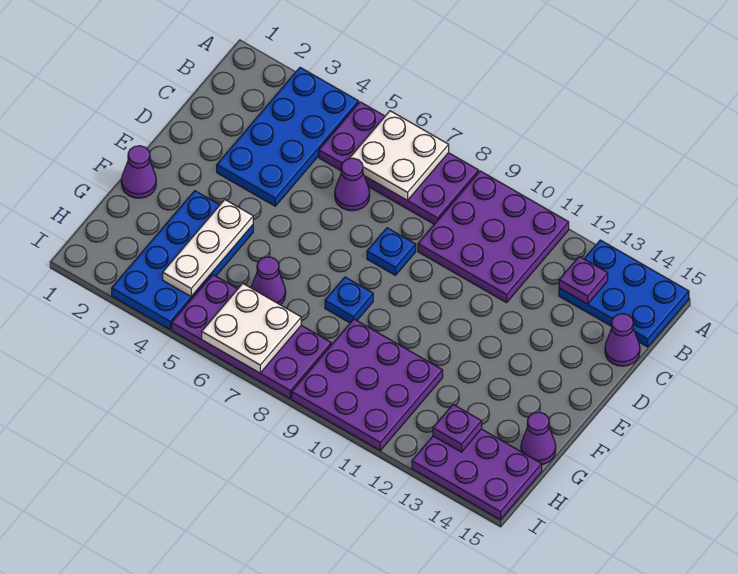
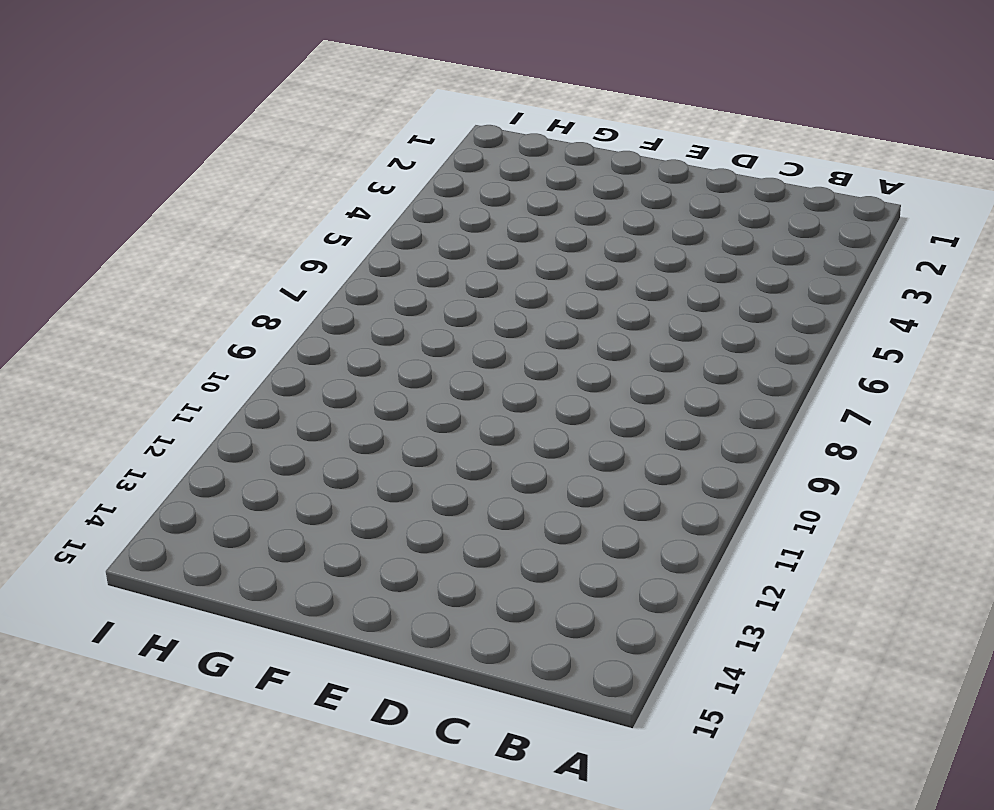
none -> blue 2x4 plate [217,68,359,206]
none -> purple 2x4 plate [319,102,479,224]
none -> purple 3x3 plate [418,171,569,303]

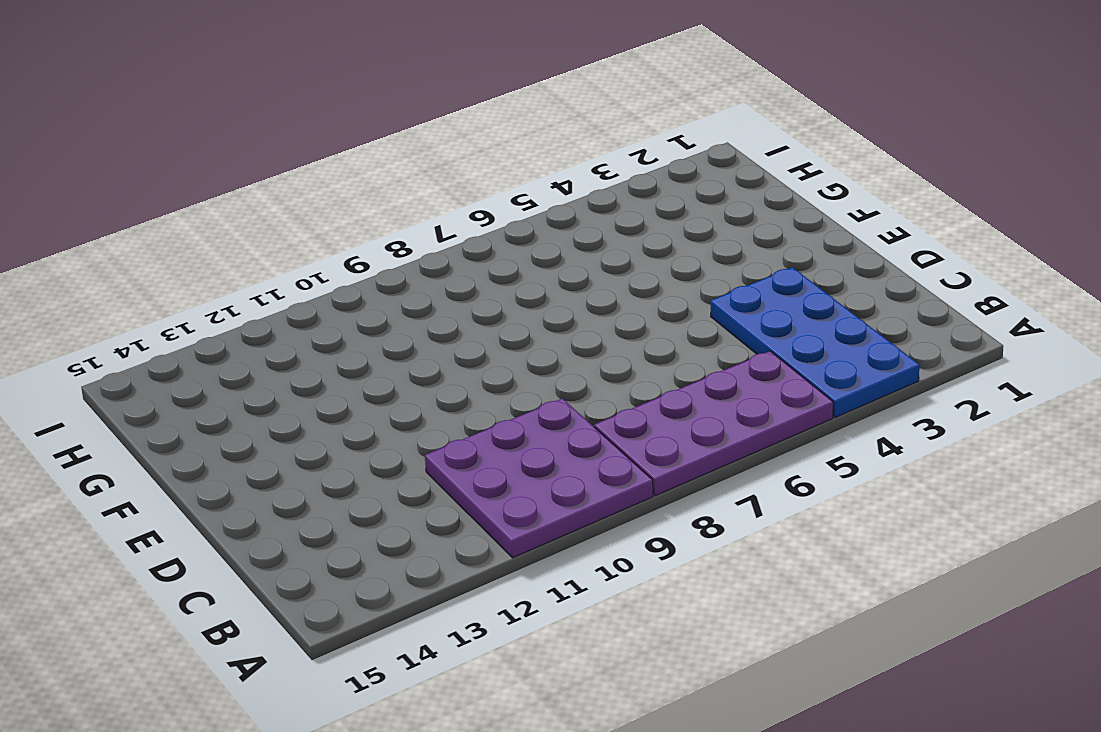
none -> blue 2x3 plate [559,240,689,347]
none -> purple 1x1 cone [335,158,370,211]
none -> purple 1x1 cone [605,314,640,366]

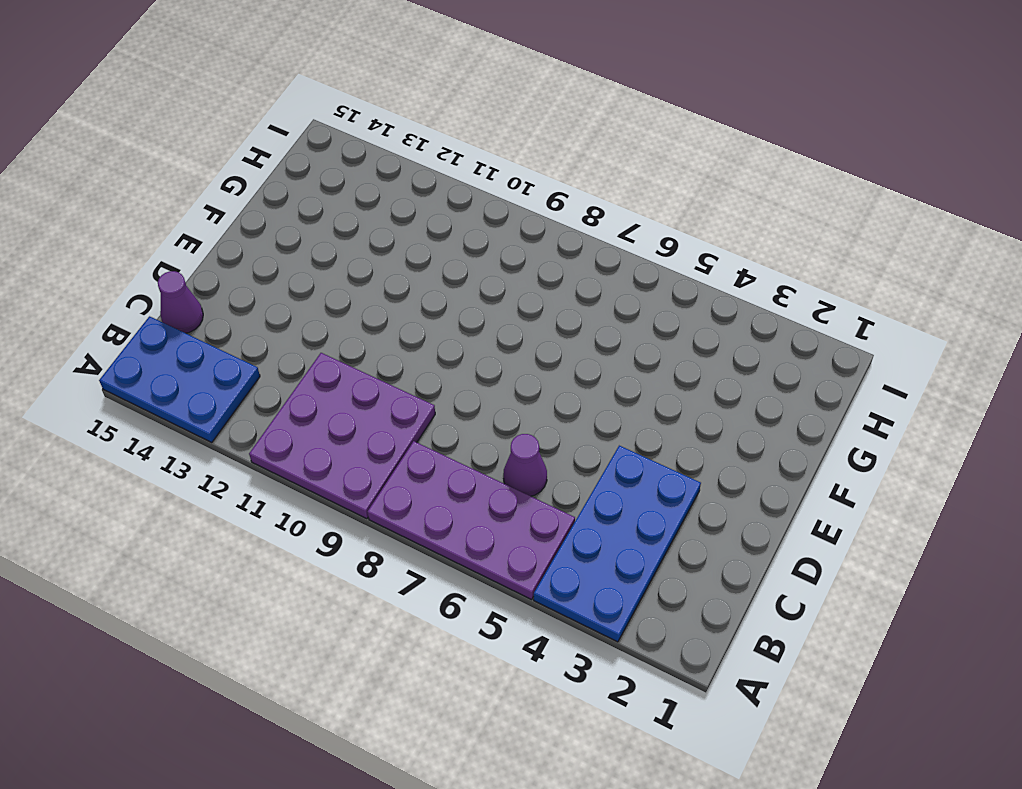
none -> blue 1x1 plate [367,228,416,275]
none -> purple 1x1 cone [121,146,156,198]
none -> blue 2x4 plate [112,191,253,329]

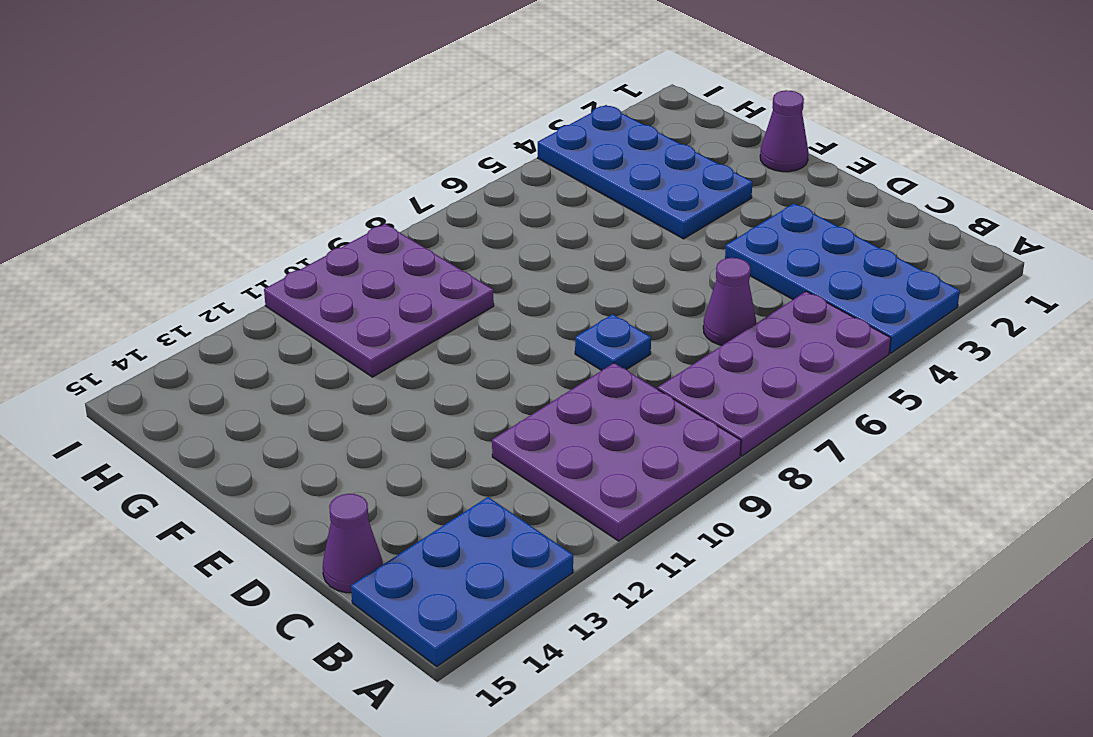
none -> blue 1x1 plate [325,277,373,323]
none -> purple 1x1 cone [251,257,286,305]
none -> purple 1x1 cone [521,412,556,464]

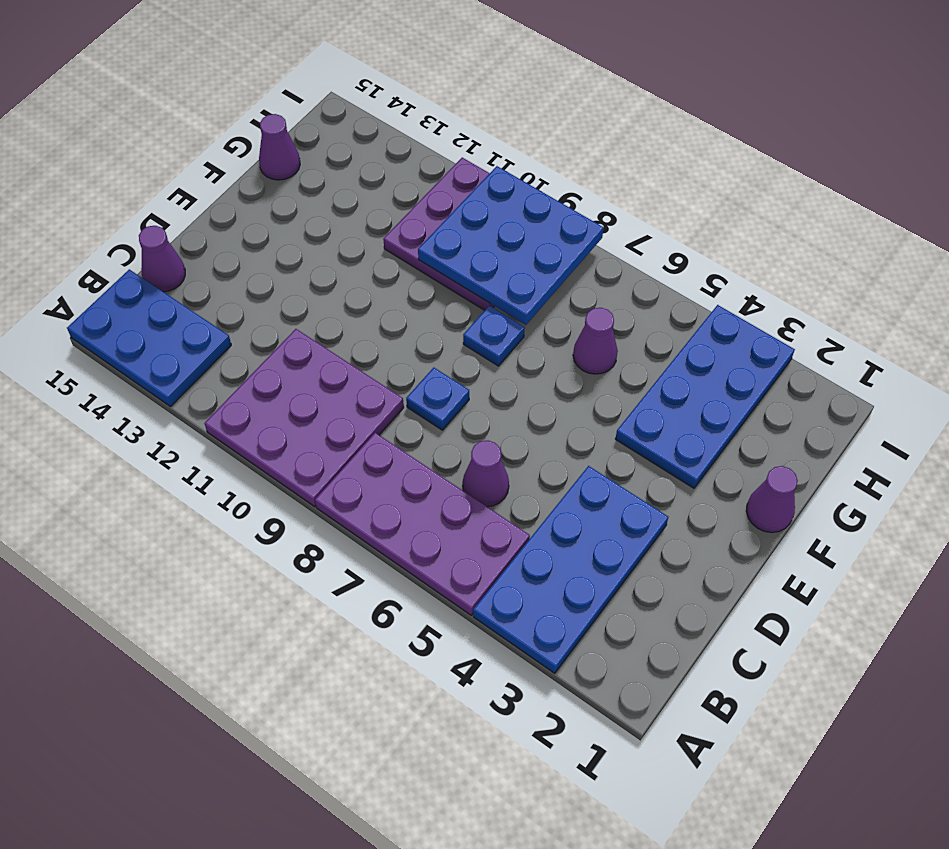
blue 3x3 plate [418,166,604,325] -> none
none -> purple 2x4 plate [172,275,331,399]
none -> purple 2x3 plate [412,429,542,520]
none -> white 2x2 plate [349,111,449,200]

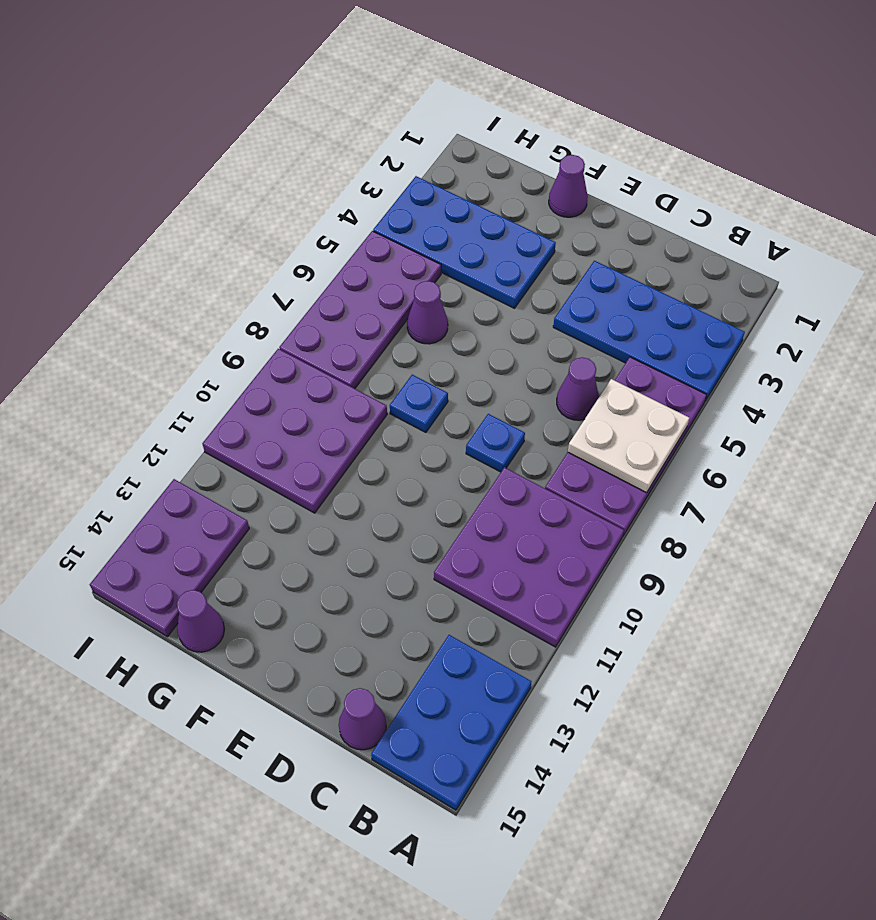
none -> purple 1x1 plate [559,256,608,304]
none -> white 1x3 plate [163,200,253,296]
none -> white 2x2 plate [202,284,301,373]

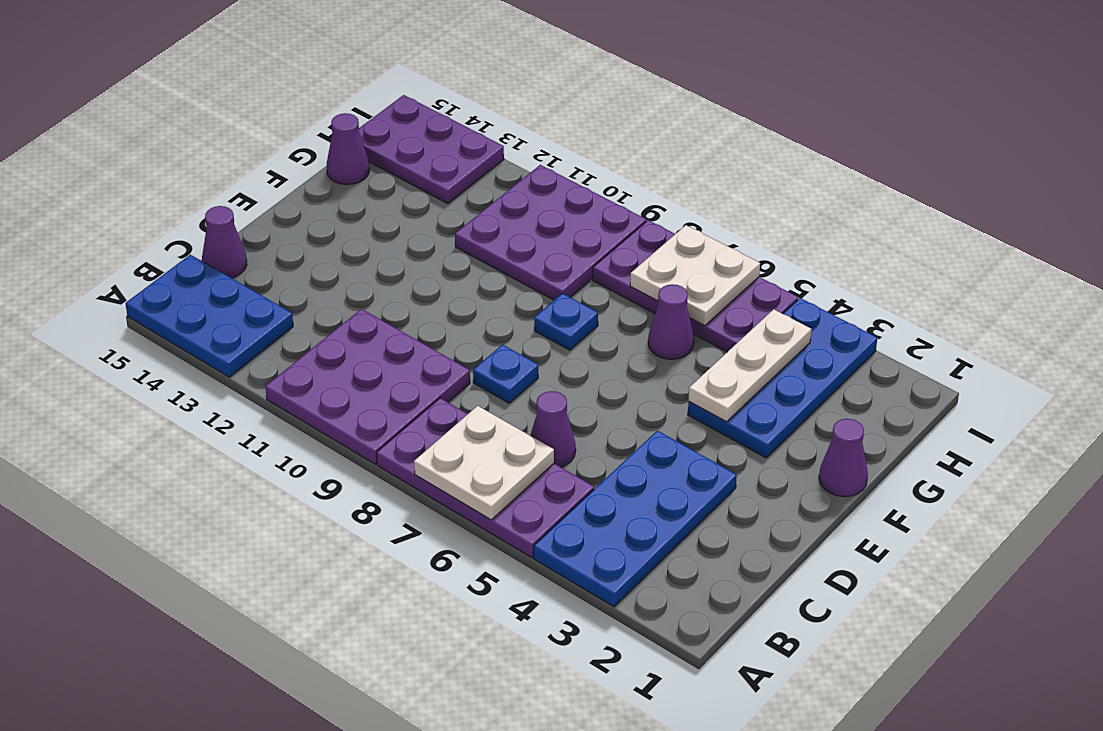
none -> purple 1x1 plate [559,256,608,304]
none -> purple 1x1 plate [433,405,482,452]

